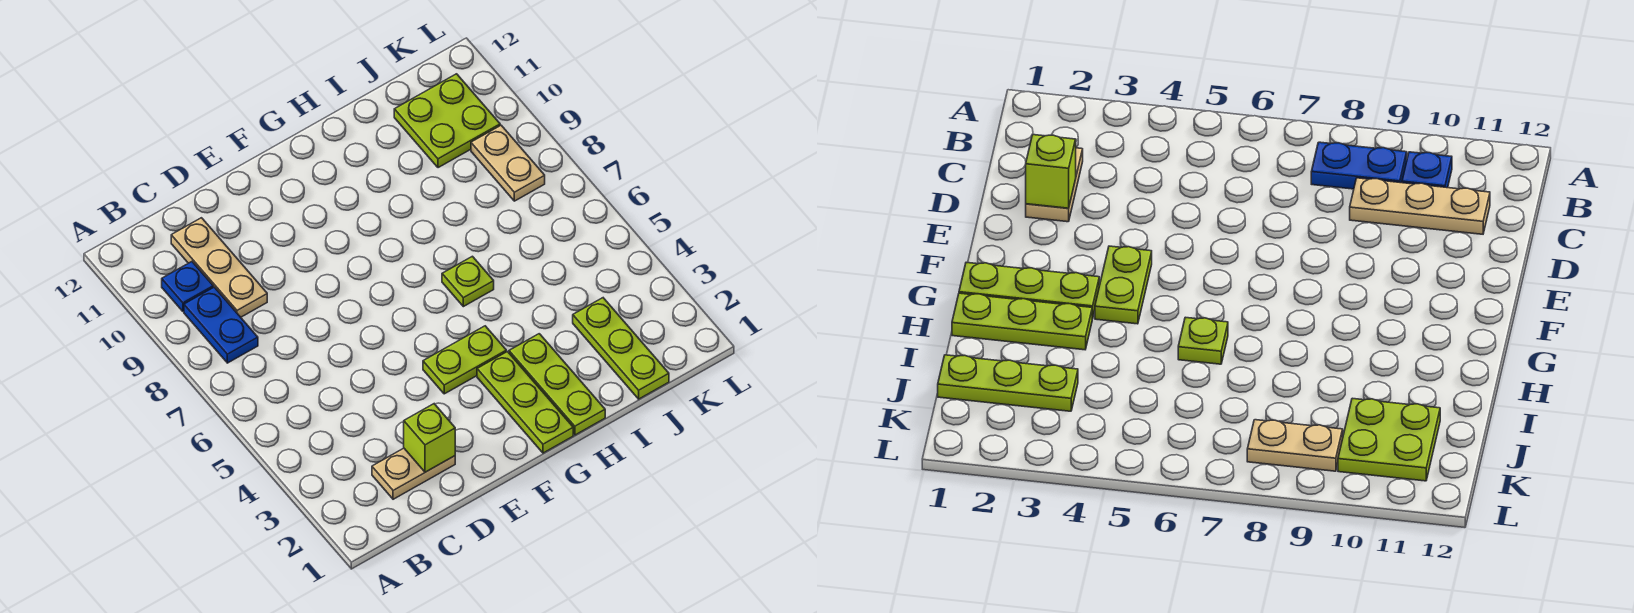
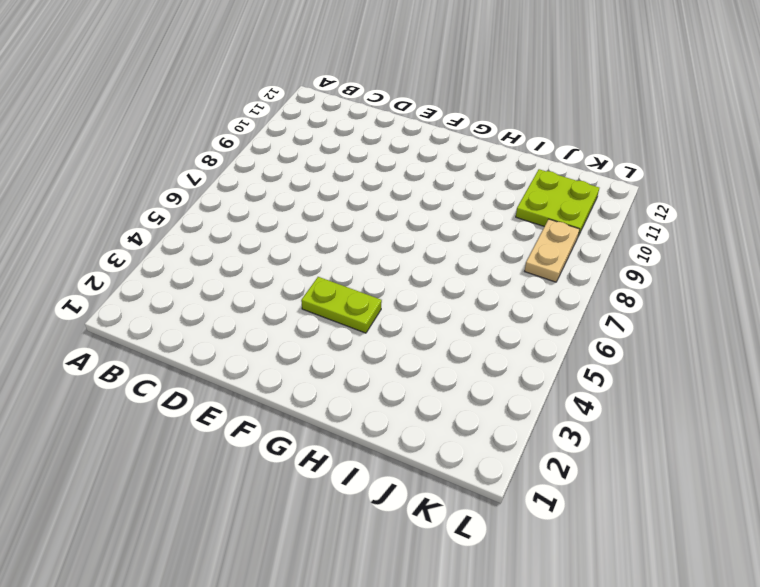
none -> blue 1x2 plate [184,287,258,363]
none -> blue 1x1 plate [162,262,213,311]
none -> tan 1x2 plate [372,448,455,499]

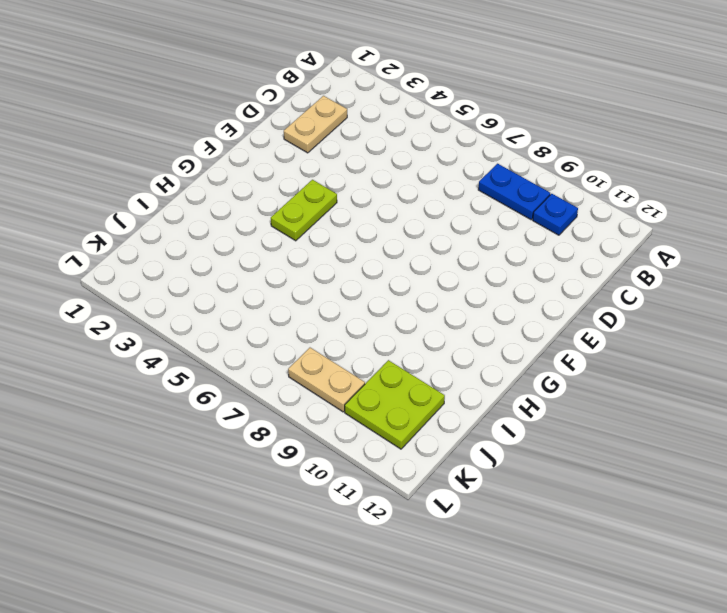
none -> tan 1x3 plate [171,218,267,317]
none -> lime 1x3 plate [477,352,573,453]
none -> lime 1x3 plate [509,334,605,435]

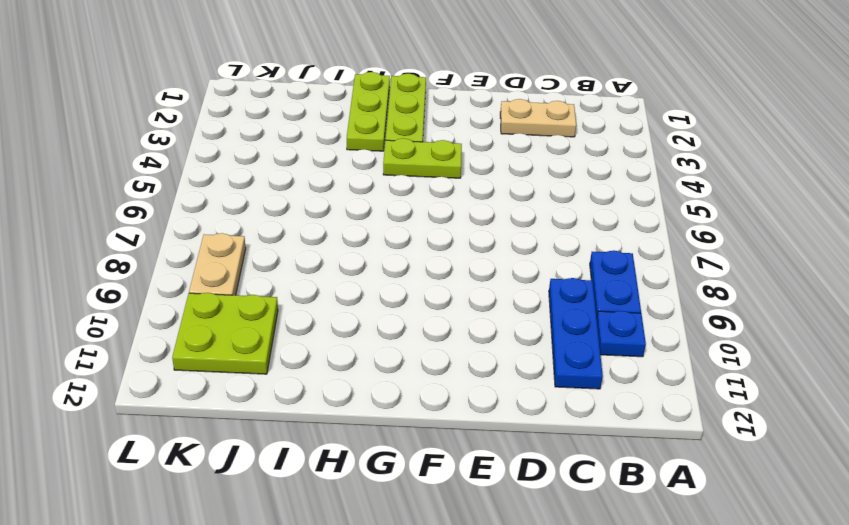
blue 1x3 plate [549,278,603,389] -> tan 1x3 plate [171,218,267,317]
none -> lime 1x1 plate [442,256,494,307]
none -> lime 1x3 plate [573,298,669,399]
none -> lime 1x1 brick [404,404,455,472]

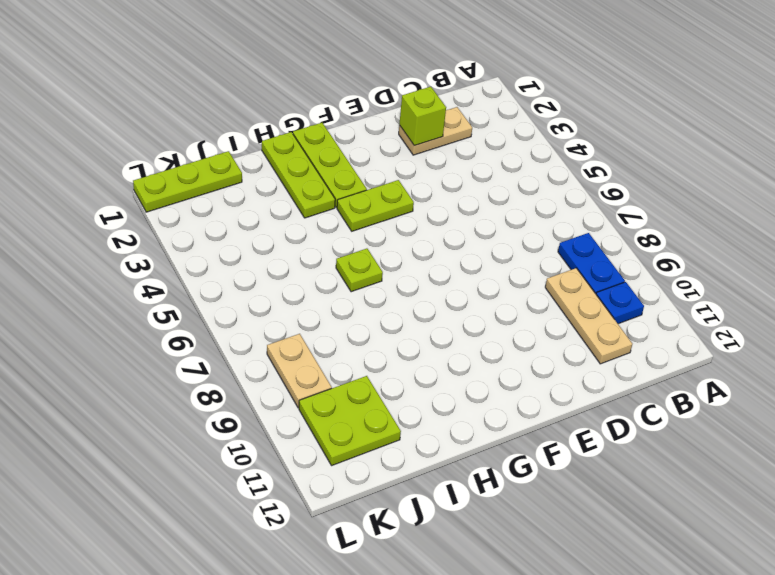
lime 1x3 plate [133,151,242,212] -> lime 1x3 plate turned to [573,298,669,399]

